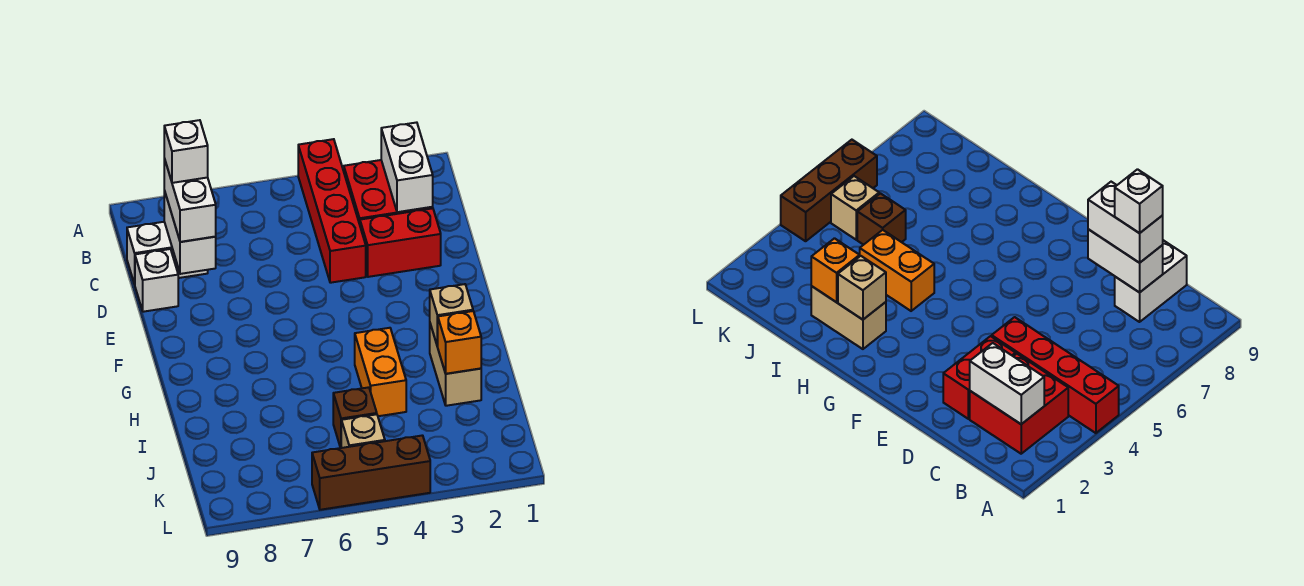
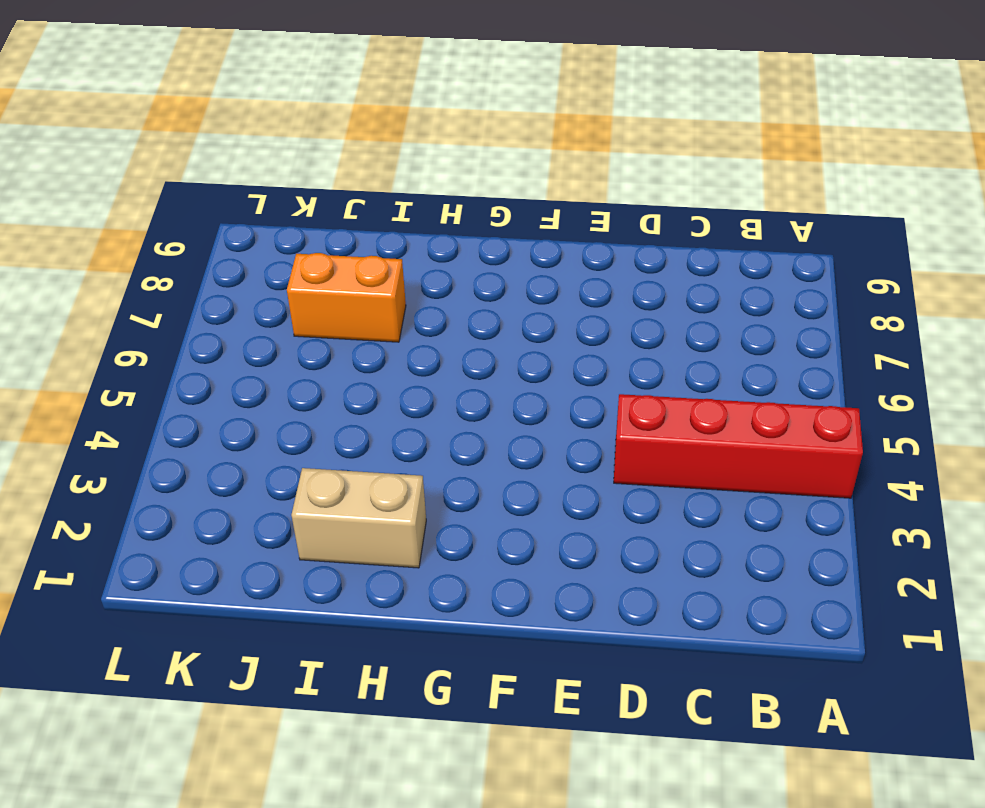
orange 1x2 brick [287,253,406,342] -> orange 1x2 brick moved to [355,328,406,416]
none -> red 2x2 brick [344,160,433,224]
none -> white 1x2 brick [127,222,208,284]
none -> red 1x2 brick [360,208,441,277]

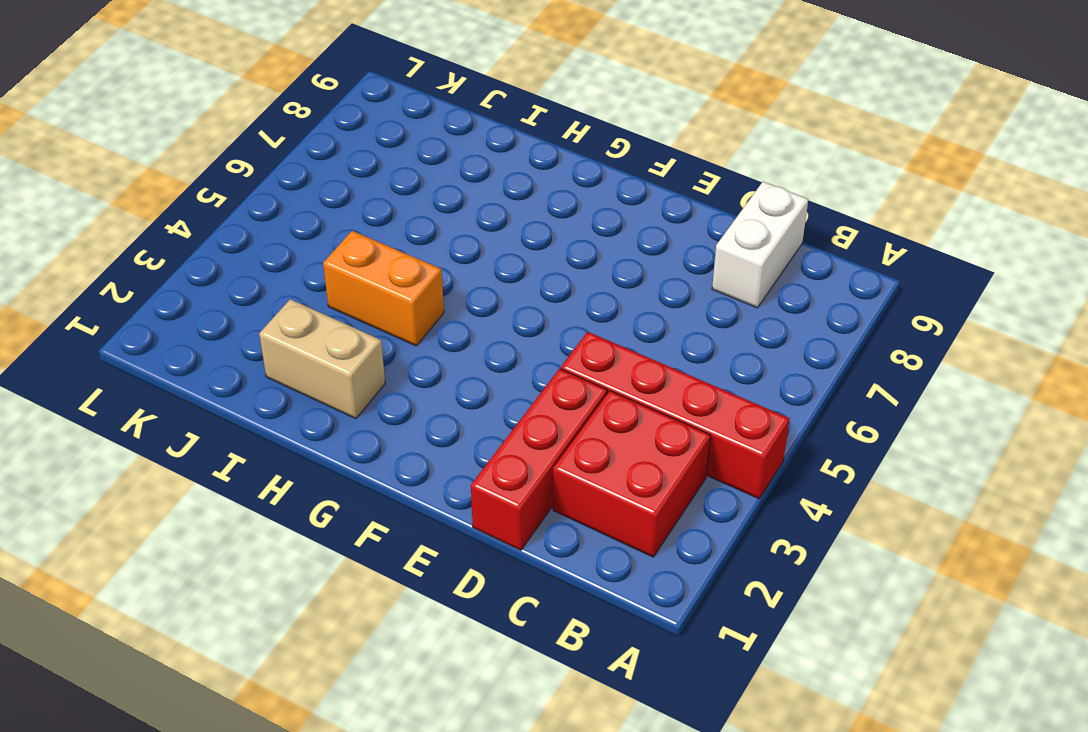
red 1x3 brick [471,369,607,550] -> red 1x2 brick [360,208,441,277]
none -> white 1x1 brick [135,249,178,312]
none -> brown 1x1 brick [333,387,377,448]
none -> tan 1x1 brick [341,414,385,448]

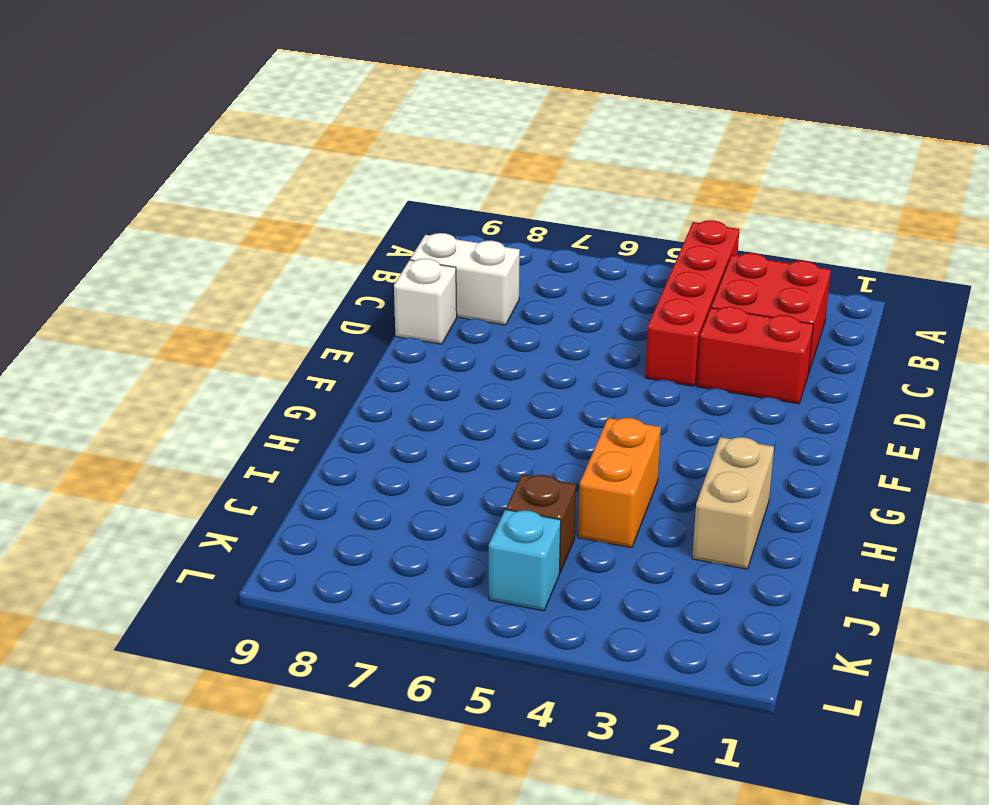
cyan 1x1 brick [489,510,561,611] -> tan 1x1 brick [341,414,385,448]
none -> brown 1x3 brick [312,435,430,510]
none -> white 1x2 brick [381,122,433,212]
none -> white 1x2 brick [164,191,216,274]

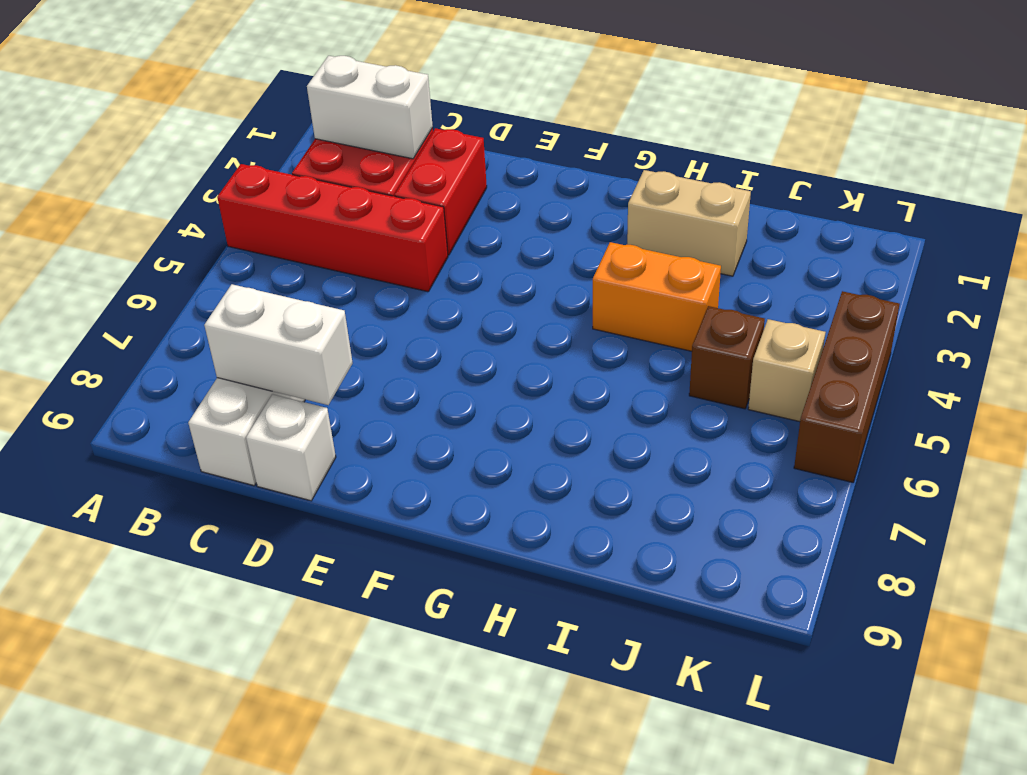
none -> tan 1x1 brick [430,284,473,347]
none -> orange 1x1 brick [438,311,481,374]
none -> white 1x2 brick [164,159,216,242]

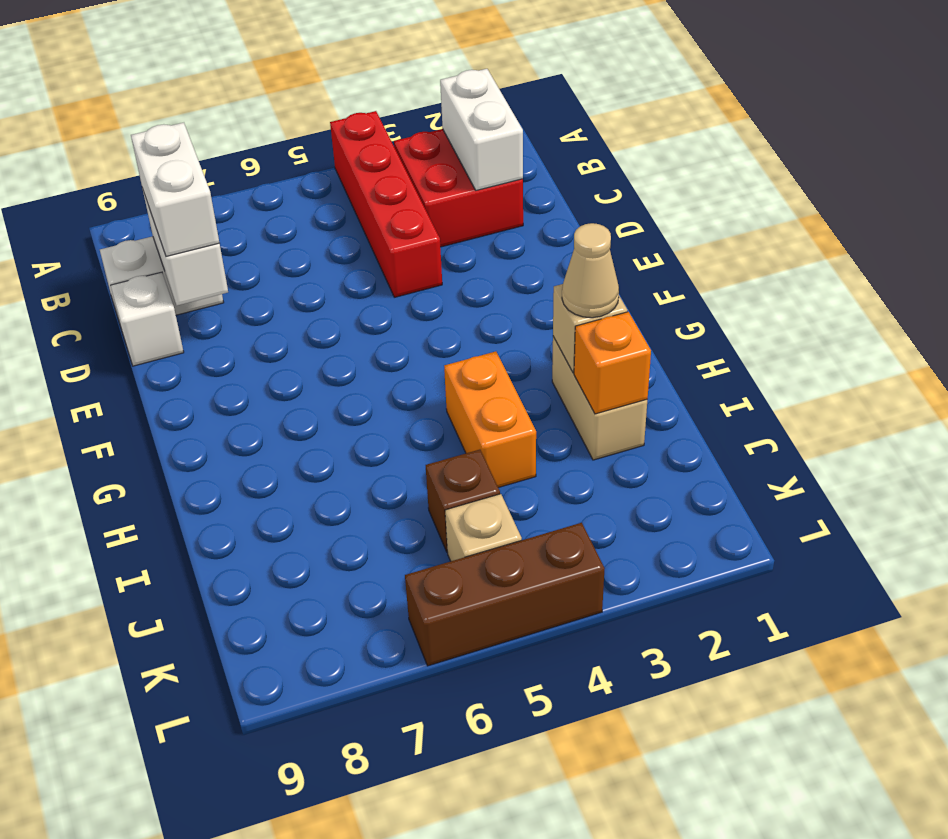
tan 1x1 cone [562,223,619,318] -> none
none -> red 1x2 brick [360,208,441,277]
none -> white 1x1 brick [164,120,208,183]

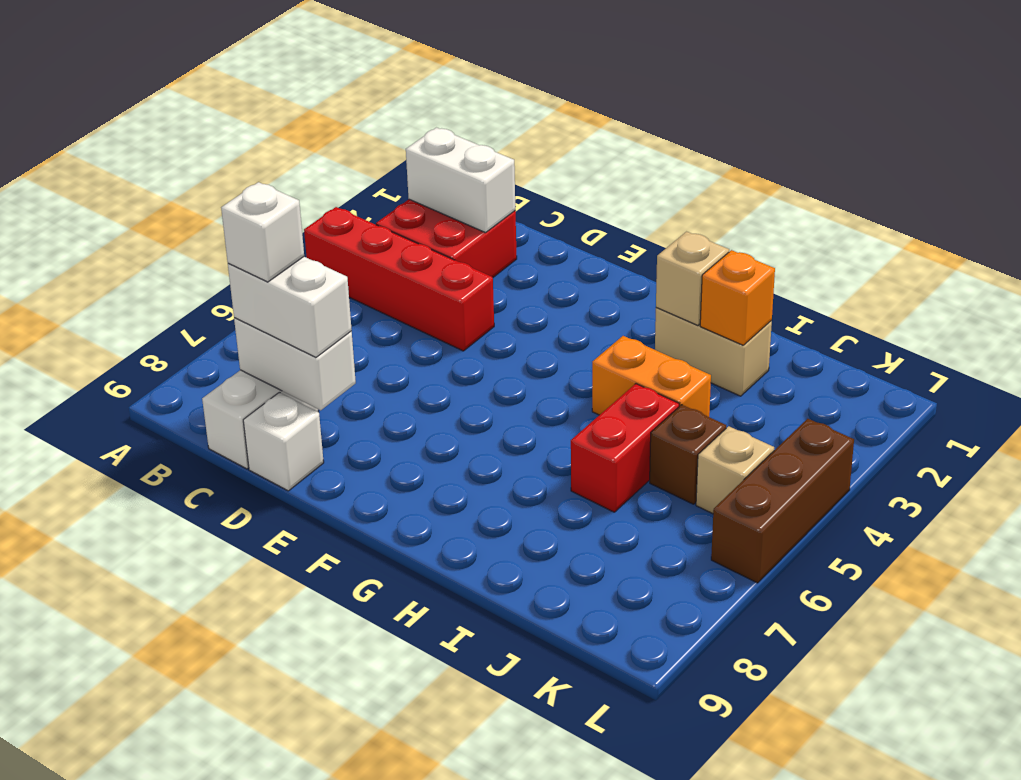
red 1x2 brick [571,384,679,512] -> red 1x2 brick moved to [360,208,441,277]

